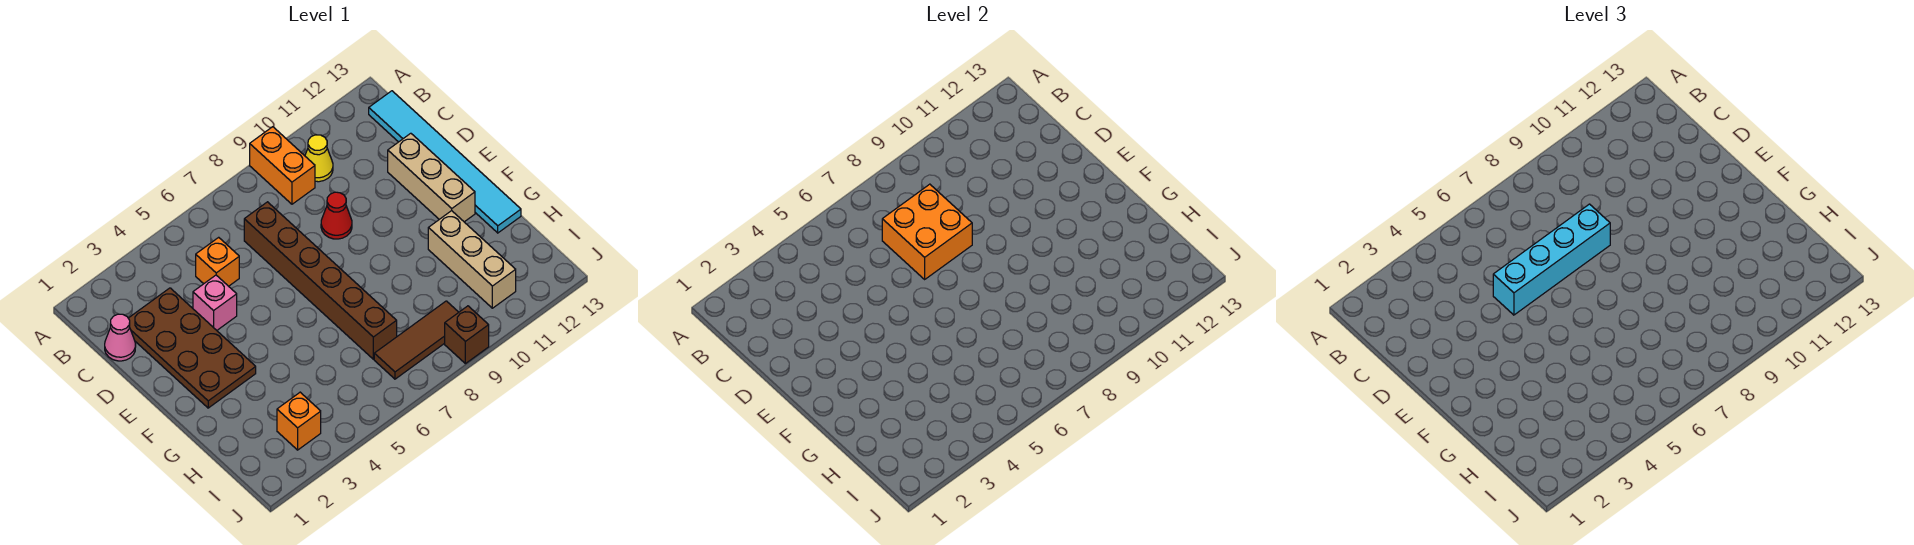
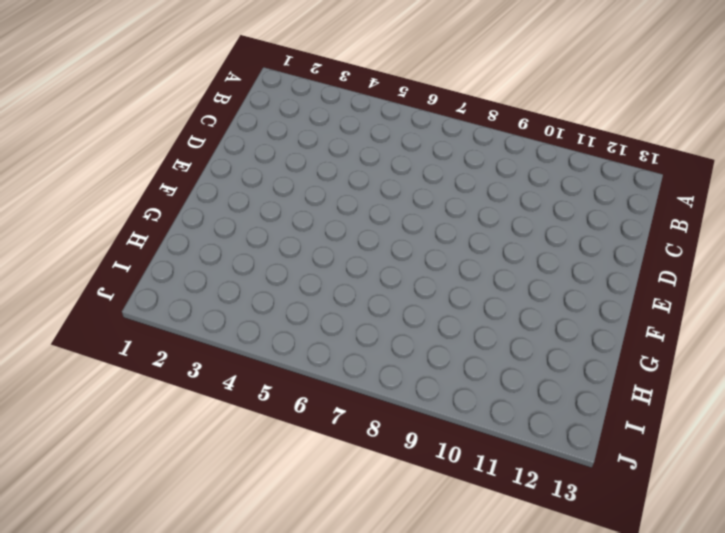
none -> orange 1x2 brick [250,127,315,204]
none -> yellow 1x1 cone [305,135,333,182]
none -> cyan 1x6 tile [369,91,521,233]

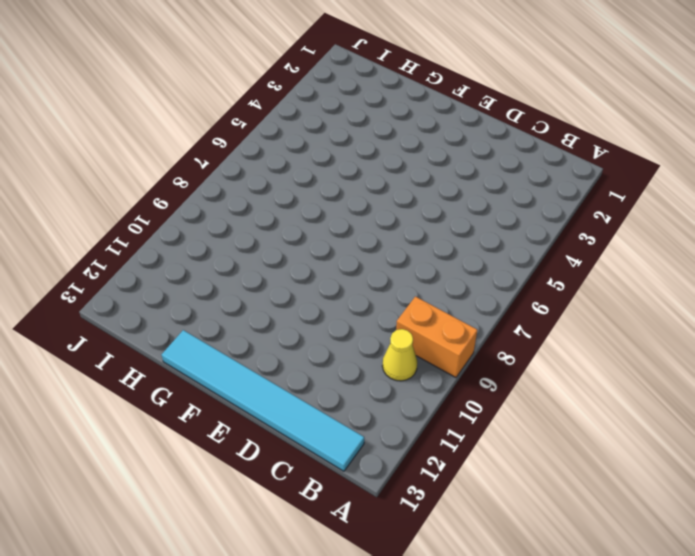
none -> pink 1x1 cone [105,314,136,361]
none -> brown 2x4 plate [128,288,256,408]
none -> orange 1x1 brick [196,237,239,286]

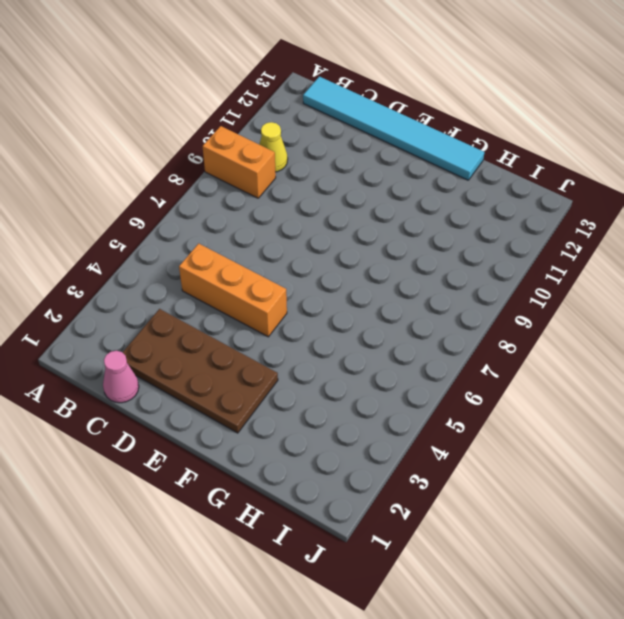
orange 1x3 brick [179,243,287,337] -> orange 1x1 brick [196,237,239,286]
none -> brown 1x6 brick [244,202,397,359]
none -> pink 1x1 brick [193,275,237,330]
none -> red 1x1 cone [321,192,352,239]

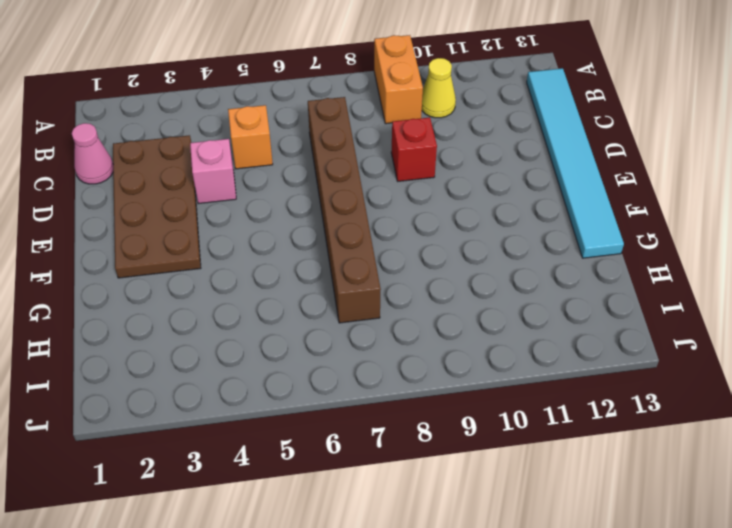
red 1x1 brick [391,117,437,181] -> red 1x1 cone [321,192,352,239]
none -> tan 1x3 brick [388,133,475,222]
none -> tan 1x3 brick [428,211,516,308]
none -> orange 1x1 brick [277,392,321,450]

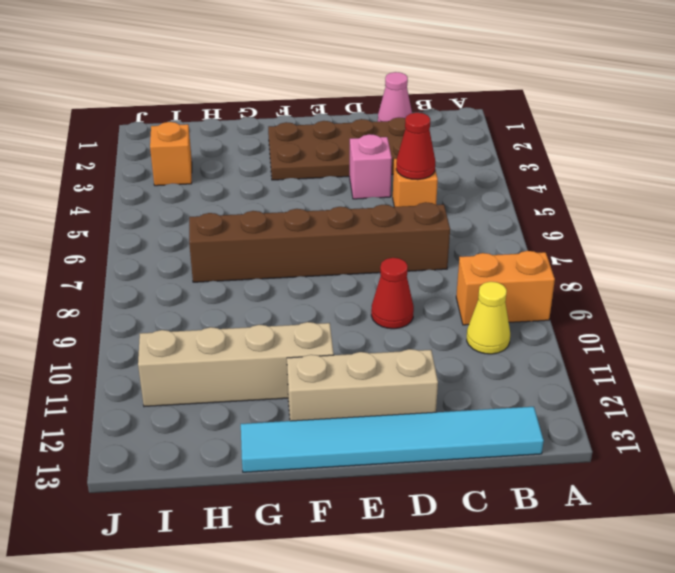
red 1x1 cone [396,113,435,180] -> none
tan 1x4 brick [138,322,334,407] -> tan 1x3 brick [428,211,516,308]
none -> brown 1x3 tile [374,301,459,379]
none -> brown 1x1 brick [445,306,489,364]
none -> orange 2x2 brick [882,184,972,279]

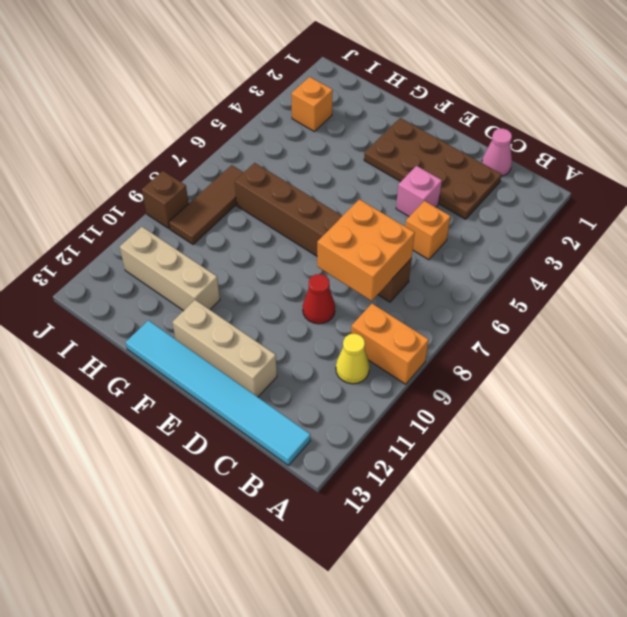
none -> cyan 1x4 brick [1493,204,1610,315]

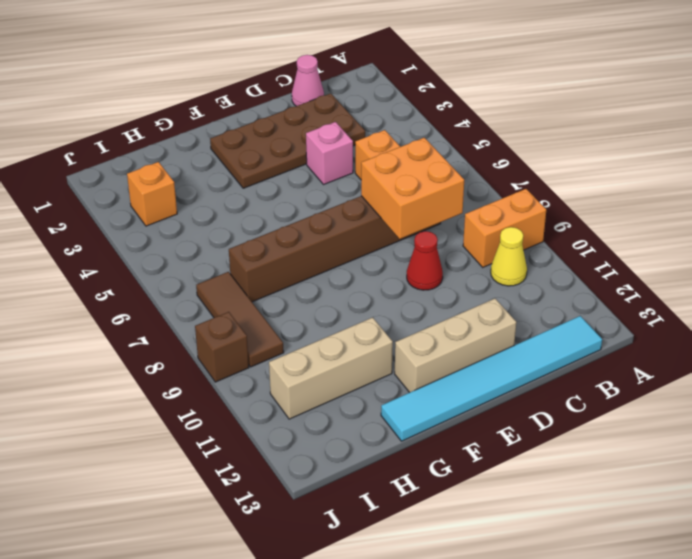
none -> cyan 1x4 brick [1493,204,1610,315]

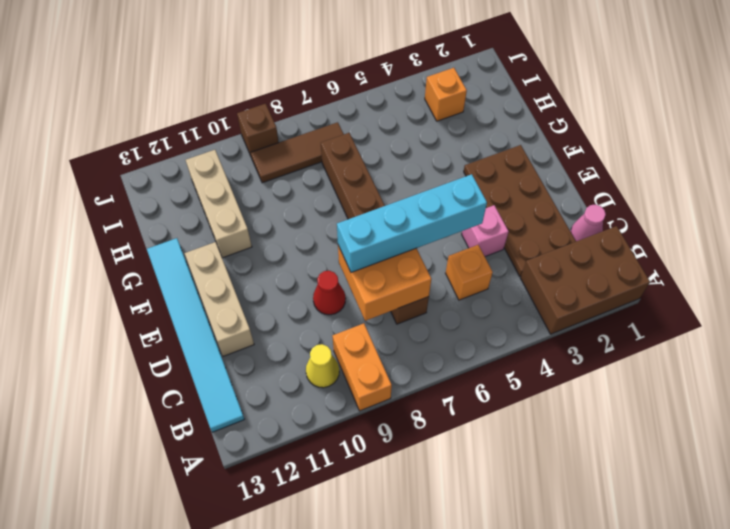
brown 2x3 brick [521,226,650,334] -> none

